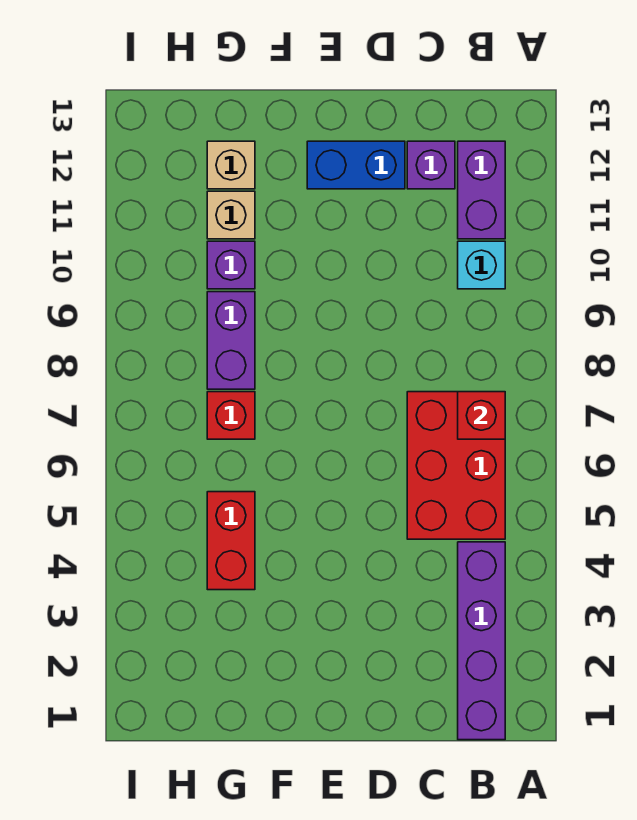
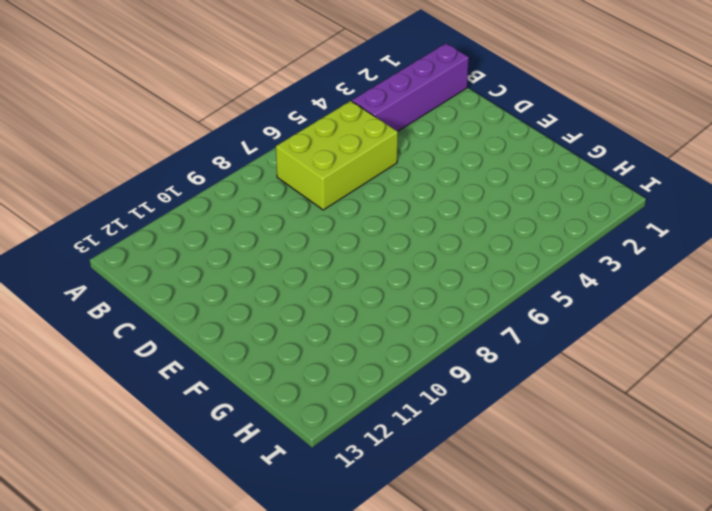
lime 2x3 brick [276,101,398,210] -> red 2x3 brick [407,392,505,539]
none -> cyan 1x1 brick [458,241,505,289]
none -> purple 1x2 brick [458,141,505,239]
none -> purple 1x1 brick [407,141,455,189]

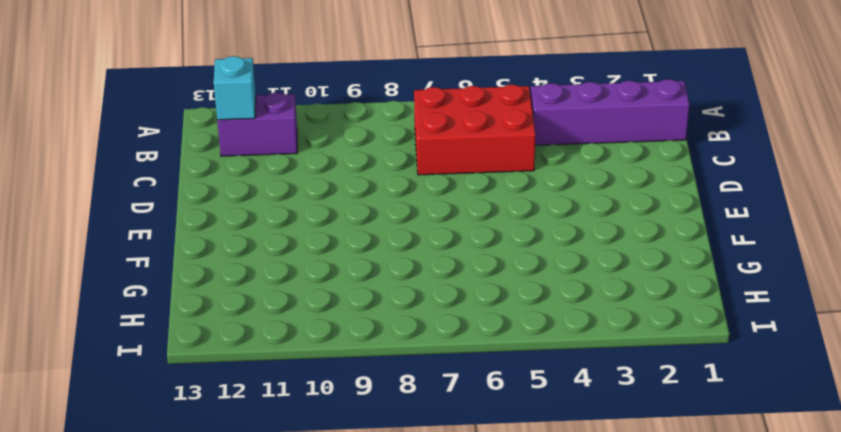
cyan 1x1 brick [214,56,256,120] -> cyan 1x1 brick moved to [458,241,505,289]
none -> purple 1x1 brick [407,141,455,189]
none -> blue 1x2 brick [307,141,405,189]
none -> red 1x2 brick [207,492,255,590]

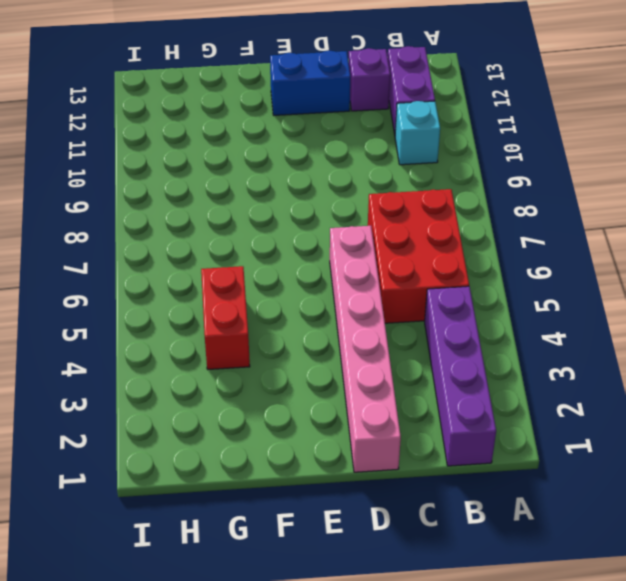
pink 1x6 brick [330,226,401,472] -> none
none -> red 1x1 brick [207,392,255,439]
none -> purple 1x2 brick [207,292,255,389]
none -> purple 1x1 brick [207,241,255,289]

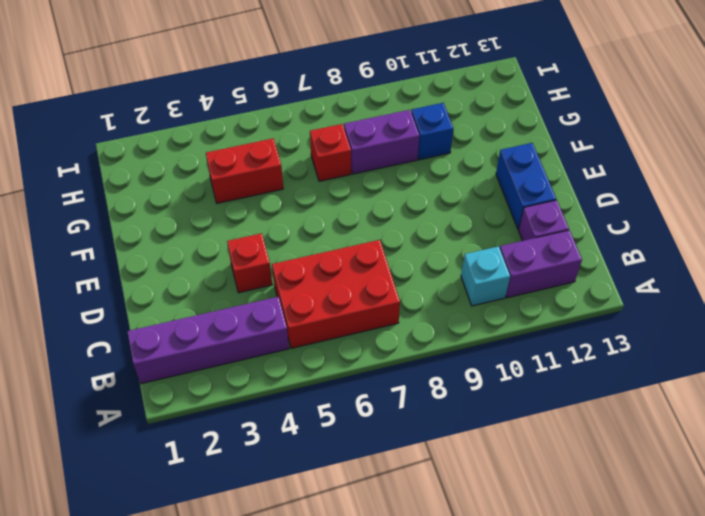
red 1x1 brick [227,233,272,293] -> red 1x1 brick moved to [458,392,505,439]
blue 1x1 brick [412,103,453,160] -> purple 1x1 brick [207,241,255,289]
none -> tan 1x1 brick [207,191,255,239]
none -> tan 1x1 brick [207,141,255,189]

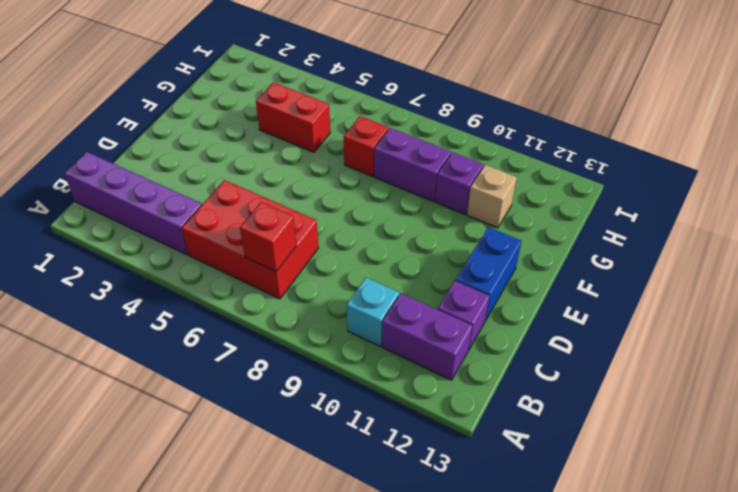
none -> tan 1x1 brick [207,141,255,189]

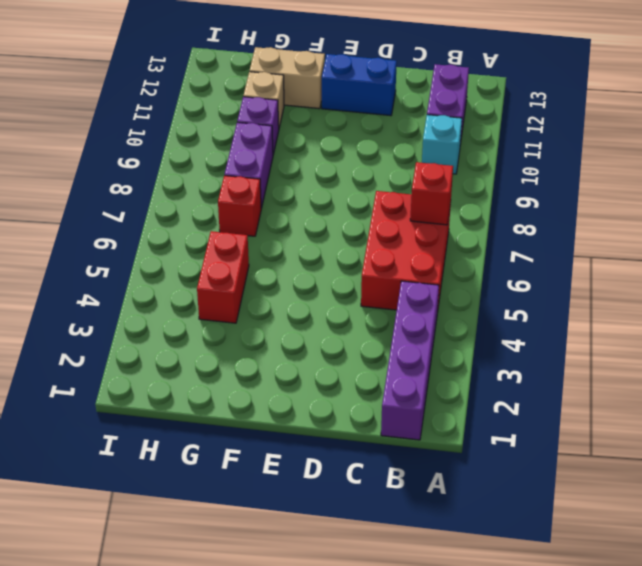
tan 1x2 brick [250,47,325,109] -> tan 1x1 brick [207,141,255,189]
none -> purple 1x1 brick [407,141,455,189]

